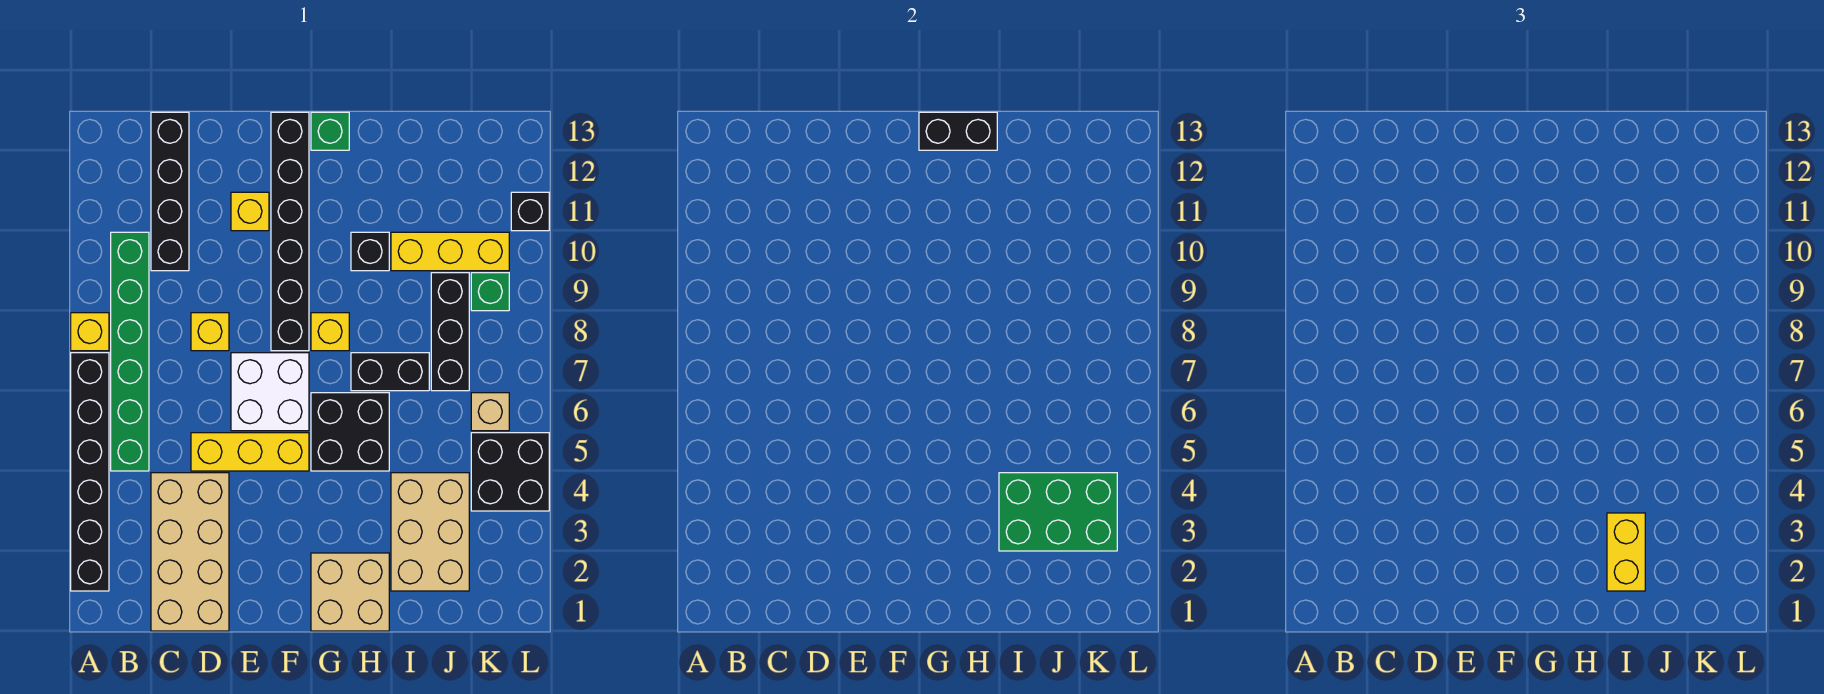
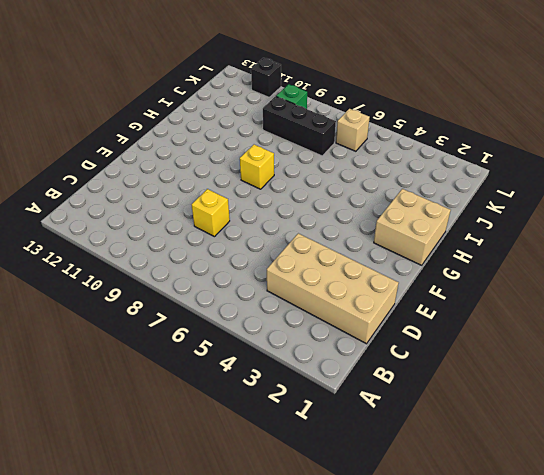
none -> black 1x6 brick [71,353,109,591]
none -> yellow 1x1 brick [71,313,109,351]
none -> green 1x6 brick [111,232,149,471]

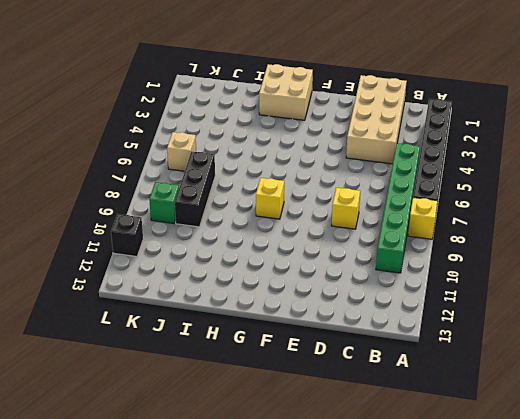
none -> black 1x4 brick [151,112,189,271]
none -> yellow 1x3 brick [191,433,309,471]
none -> white 2x2 brick [231,353,309,431]

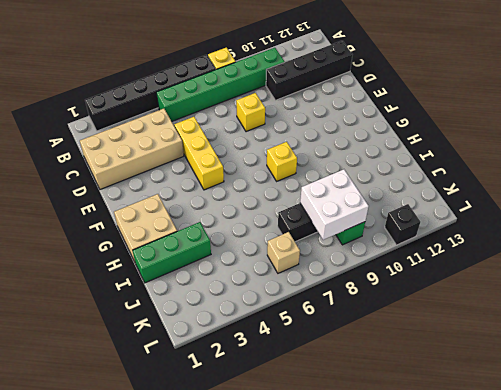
green 1x3 brick [133,222,211,283] -> tan 2x3 brick [391,473,469,591]
white 2x2 brick [300,169,369,240] -> white 2x2 brick moved to [231,353,309,431]
none -> yellow 1x1 brick [231,192,269,231]
none -> black 1x6 brick [271,112,309,351]
none -> black 2x2 brick [311,393,389,471]

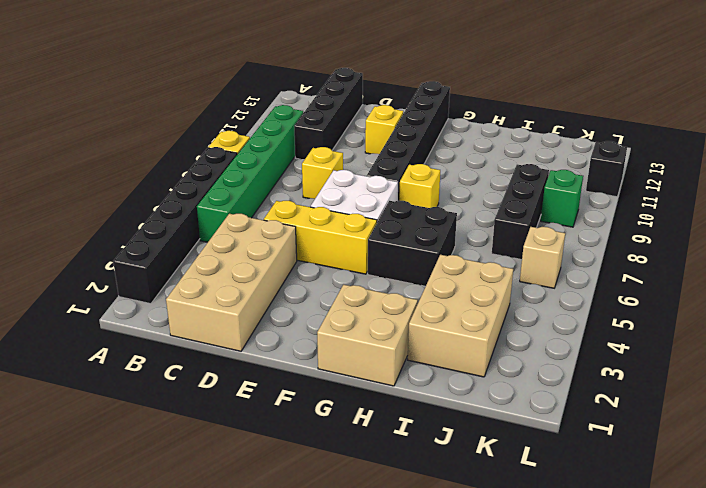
none -> green 1x1 brick [311,112,349,150]
none -> black 1x2 brick [351,353,429,391]
none -> black 1x1 brick [351,232,389,271]

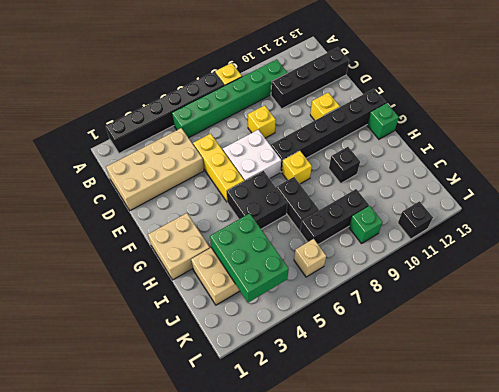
none -> yellow 1x3 brick [391,232,509,271]
none -> black 2x2 brick [471,433,549,511]
none -> black 1x2 brick [919,112,997,150]

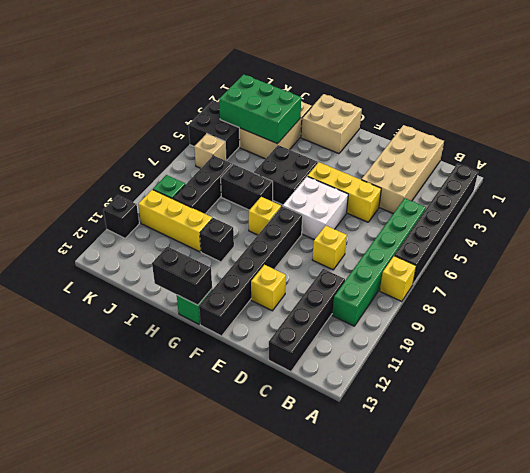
none -> yellow 1x2 brick [1607,513,1645,591]

